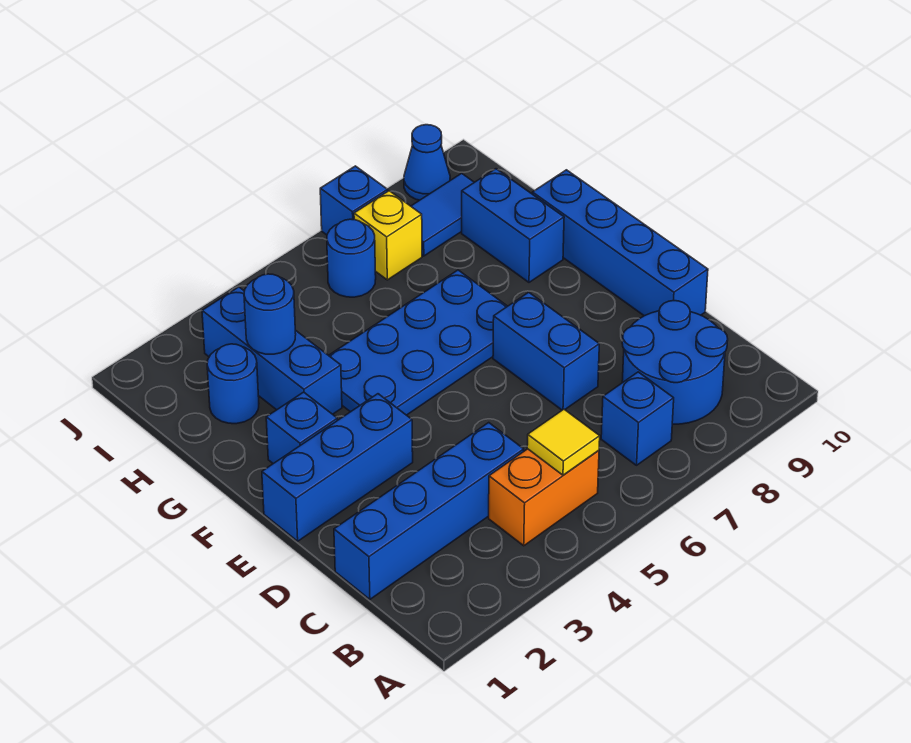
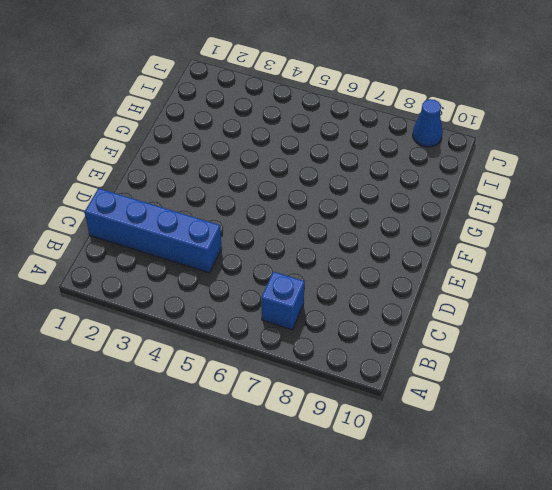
none -> orange 1x2 brick [489,449,599,546]
none -> blue 2x2 round brick [622,301,728,424]
none -> blue 1x2 brick [493,292,599,410]

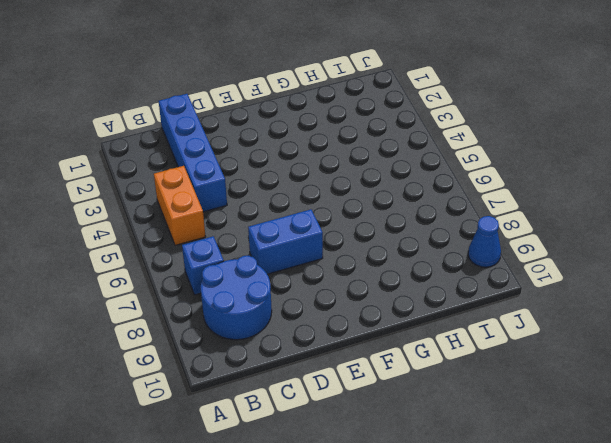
none -> blue 1x4 brick [532,170,708,316]
none -> blue 1x3 brick [262,394,413,541]
none -> blue 1x1 brick [266,392,337,464]

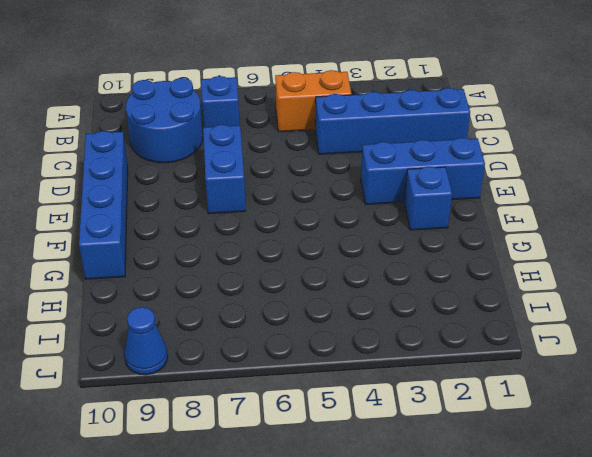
none -> blue 2x4 plate [329,270,507,415]
none -> blue 1x3 brick [202,287,342,414]
none -> blue 1x2 brick [462,169,564,282]

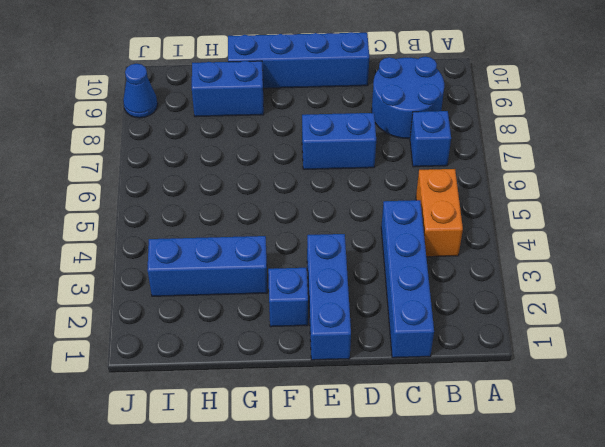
none -> blue 2x4 plate [329,270,507,415]
none -> blue 1x1 round brick [207,344,259,424]
none -> blue 1x1 round brick [327,219,376,297]

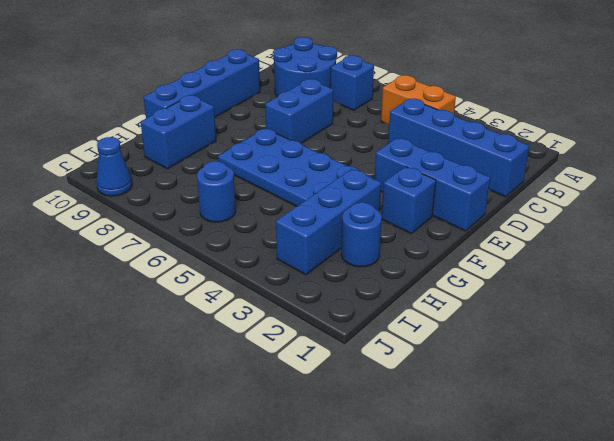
none -> yellow 1x1 brick [354,191,422,280]
none -> blue 1x2 tile [411,173,474,256]
none -> blue 1x1 brick [320,166,388,235]

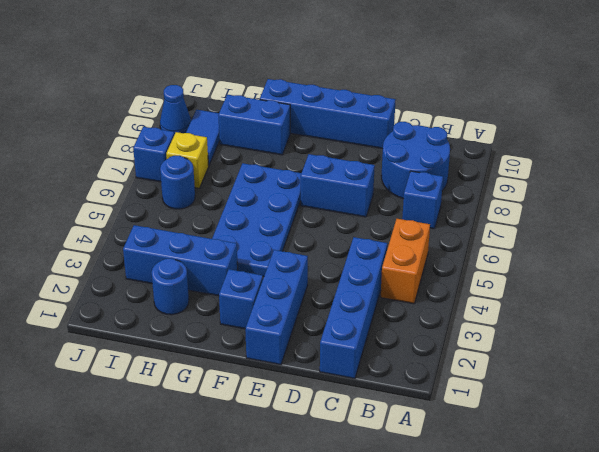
none -> yellow 1x1 tile [527,409,600,475]
none -> blue 1x1 round brick [244,274,296,354]

